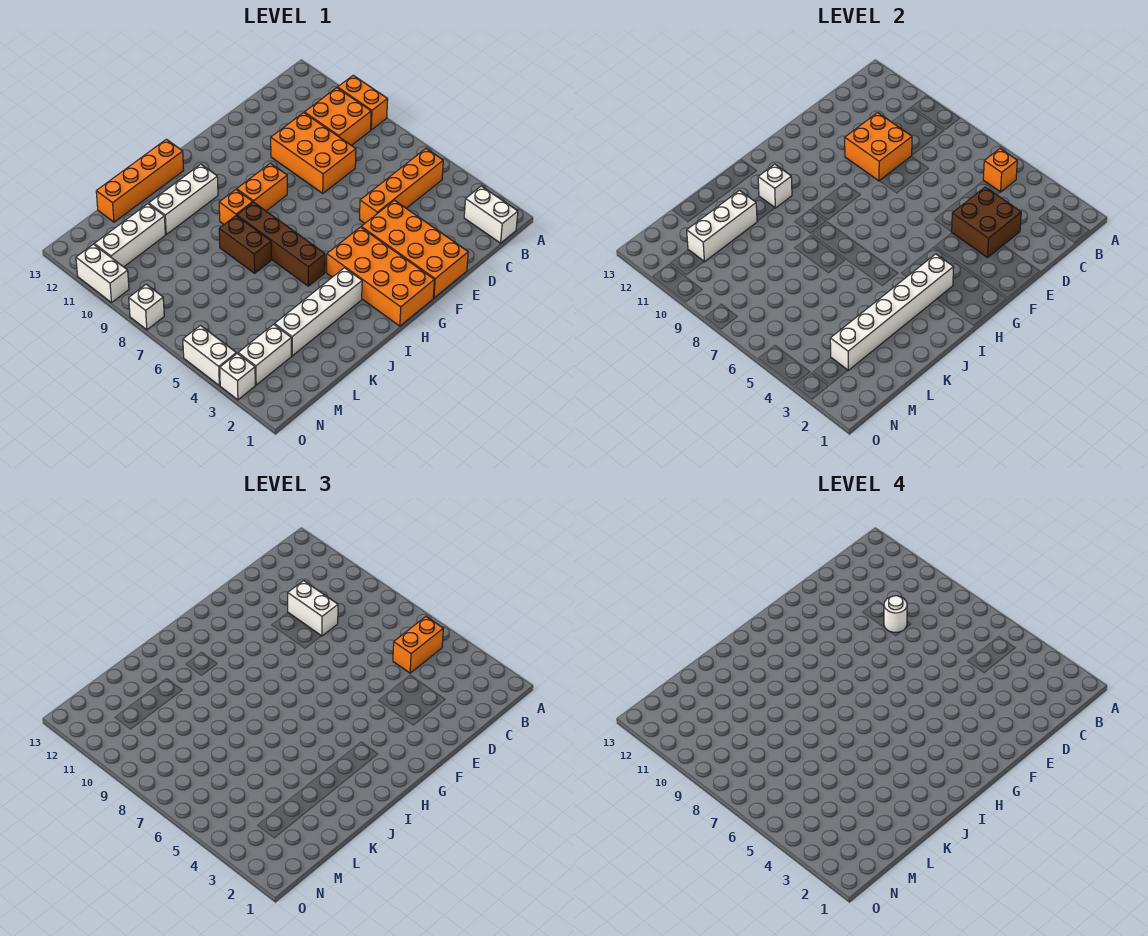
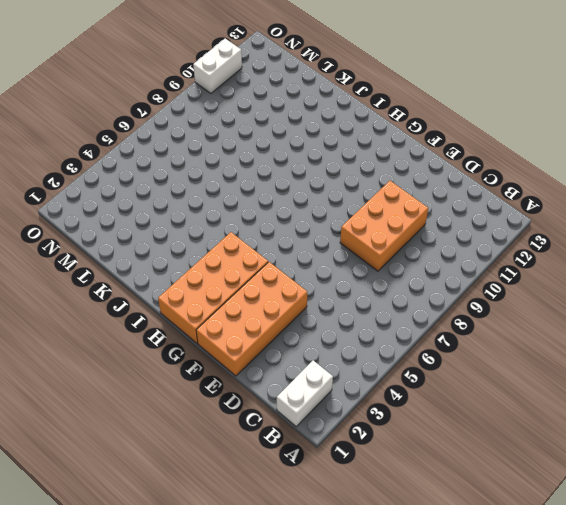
none -> orange 1x2 brick [338,75,388,130]
none -> orange 1x4 brick [360,149,443,223]
none -> orange 2x2 brick [304,88,371,145]

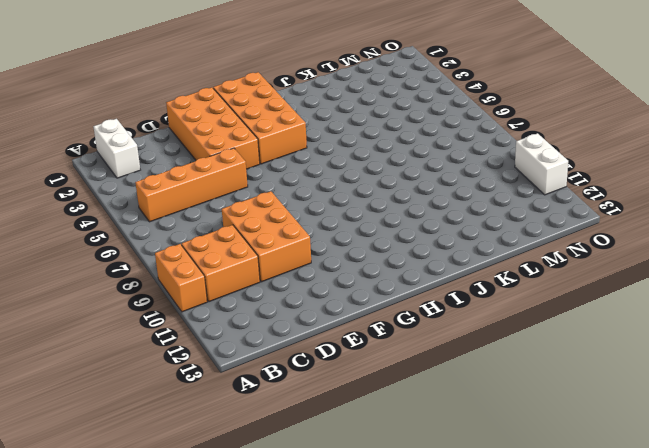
none -> orange 1x2 brick [237,163,287,211]
none -> white 1x4 brick [275,268,362,356]
none -> brown 1x4 brick [237,202,325,286]

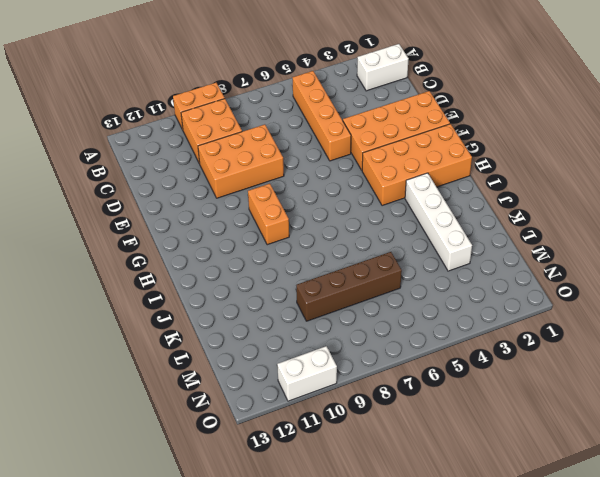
brown 1x4 brick [296,252,402,321] -> brown 1x4 brick moved to [237,202,325,286]
none -> orange 1x1 brick [219,190,253,224]
none -> white 1x3 brick [149,164,218,234]
none -> orange 1x4 brick [96,139,184,222]

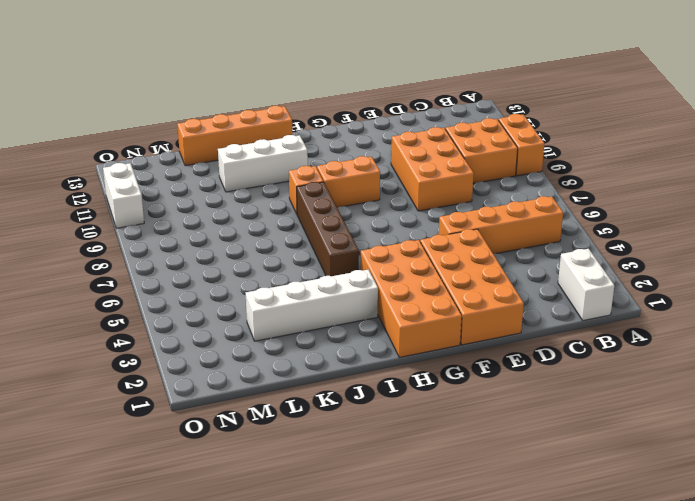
none -> brown 1x2 brick [219,216,271,273]
none -> white 1x3 brick [94,204,165,267]
none -> white 1x2 brick [238,324,291,385]

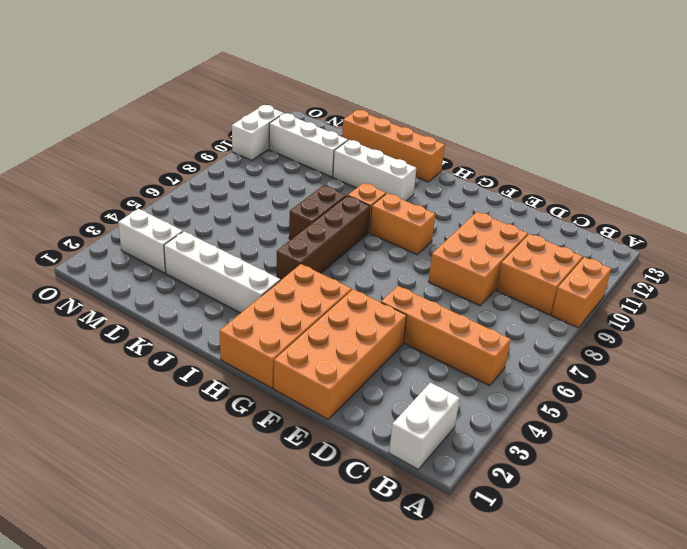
none -> white 1x1 brick [220,353,255,400]
none -> white 1x2 brick [183,325,236,386]
none -> white 1x1 brick [129,284,164,330]

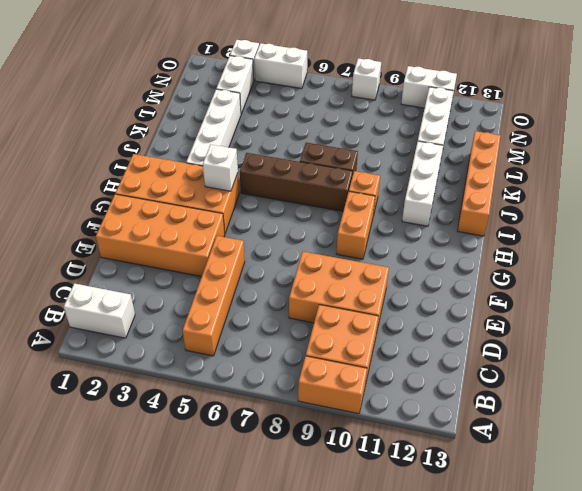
white 1x1 brick [203,144,238,191] -> white 1x1 brick moved to [758,164,792,208]
none -> orange 1x1 brick [983,149,1017,192]
none -> brown 2x2 brick [952,187,1021,258]
none -> orange 2x2 brick [845,113,912,181]

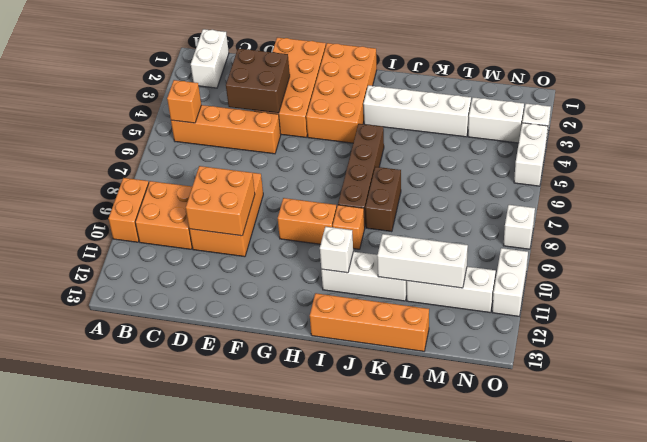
none -> white 1x6 brick [830,254,954,370]
none -> orange 1x2 brick [393,617,443,673]
none -> white 1x2 brick [288,581,338,636]

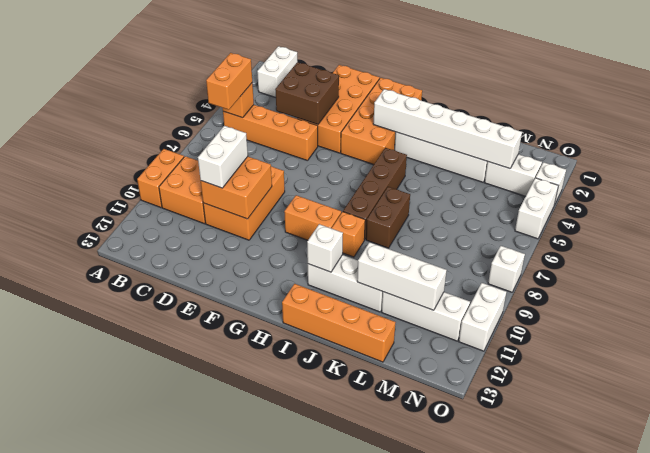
orange 1x2 brick [206,53,252,110] -> orange 1x2 brick turned to [393,617,443,673]
none -> white 1x1 round brick [884,596,907,632]

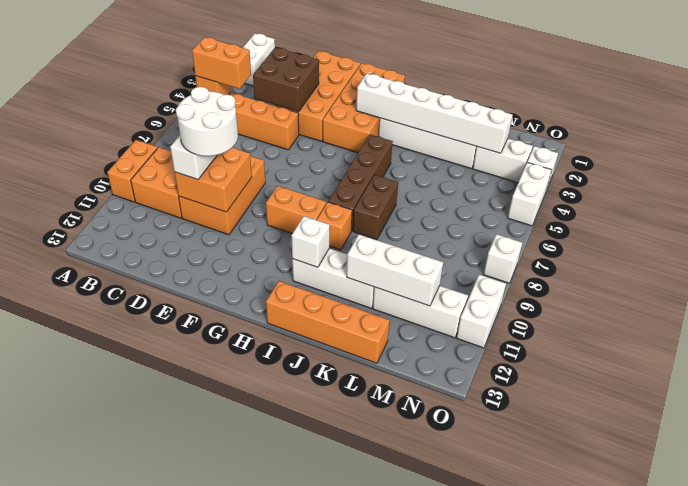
white 2x2 round brick [176,87,238,156] -> white 1x1 round brick [884,596,907,632]

